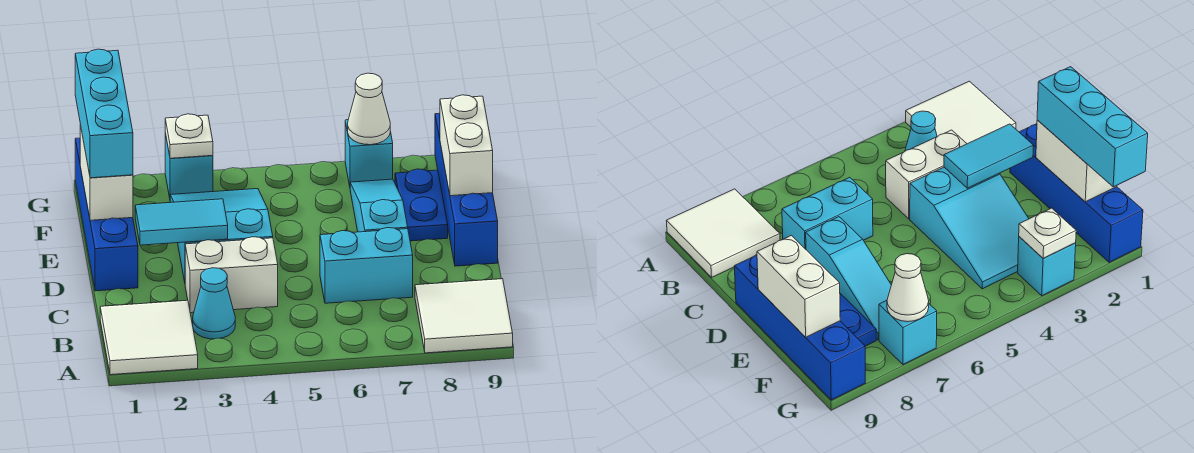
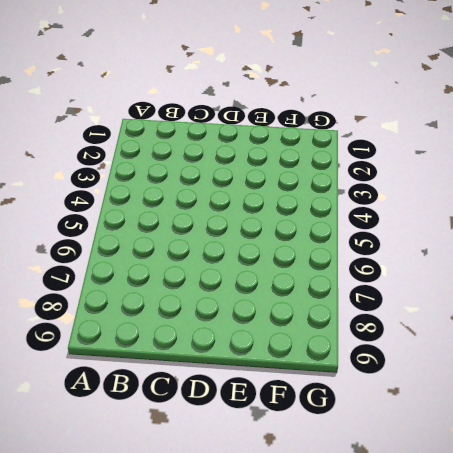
none -> white 2x2 tile [100,300,198,375]
none -> white 2x2 tile [415,279,513,353]
none -> cyan 1x1 cone [193,268,235,339]

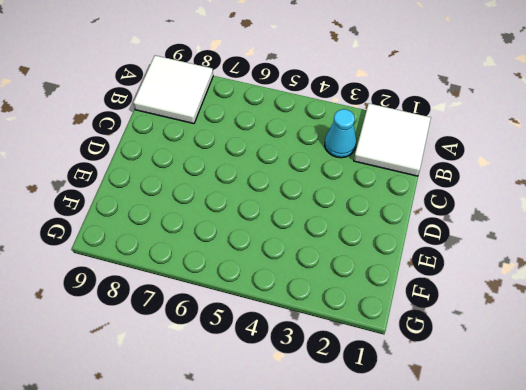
none -> white 1x2 brick [185,237,278,313]
none -> cyan 1x2 brick [320,228,413,303]
none -> blue 1x4 brick [75,138,138,291]

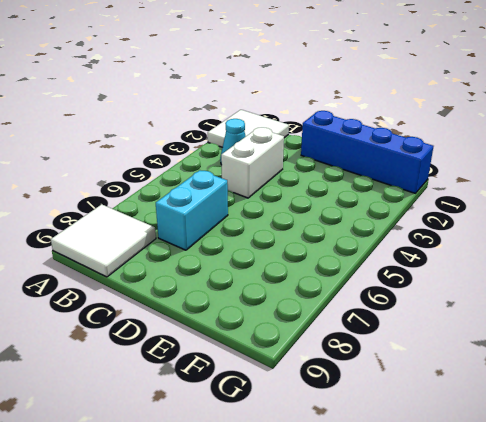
none -> cyan 2x3 slope [170,189,273,282]
none -> cyan 1x3 slope [350,179,408,232]
none -> blue 1x4 brick [435,113,498,266]

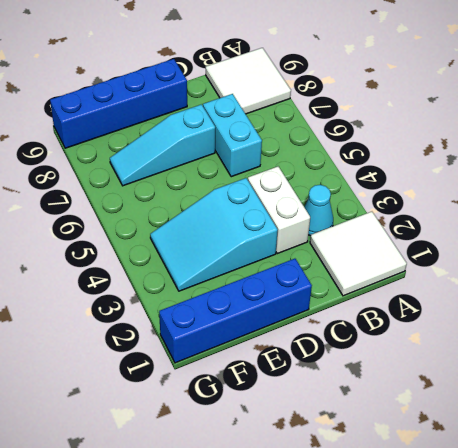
none -> blue 1x2 plate [395,169,448,241]
none -> cyan 1x1 brick [165,133,213,198]
none -> cyan 1x1 brick [345,120,393,186]

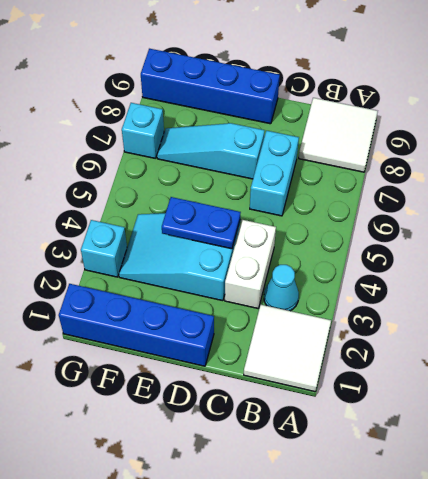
blue 1x2 plate [162,197,241,249] -> blue 1x2 plate moved to [395,169,448,241]
none -> cyan 1x2 tile [135,199,228,245]
none -> white 1x2 brick [80,125,133,220]
none -> white 1x2 brick [440,95,493,196]

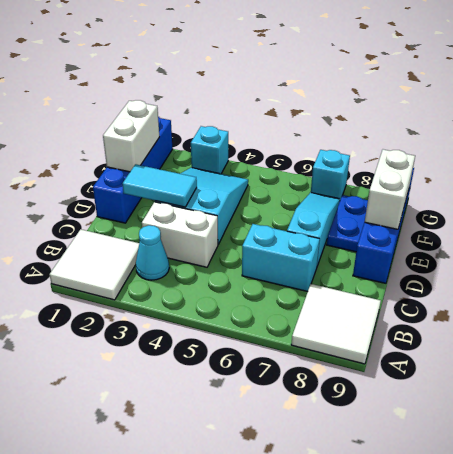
none -> white 1x1 plate [165,114,213,158]
none -> white 1x1 cone [348,73,390,145]
none -> cyan 1x3 brick [75,49,133,178]

